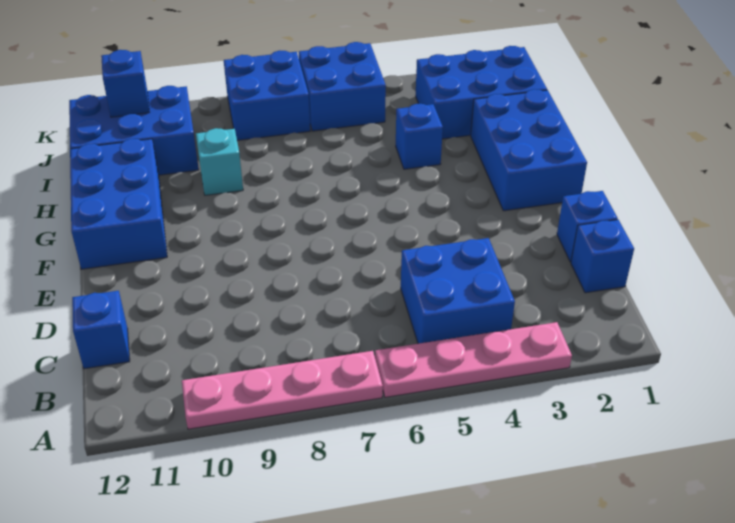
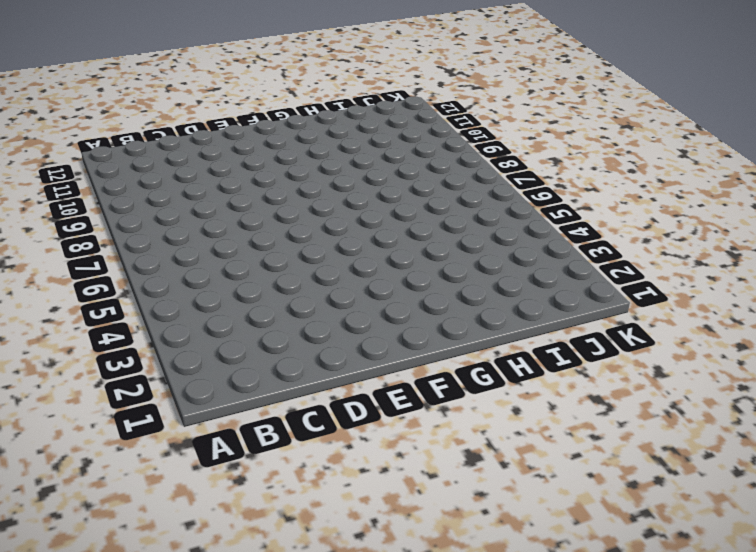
none -> pink 1x4 plate [375,322,572,397]
none -> pink 1x4 plate [182,351,383,429]
none -> blue 2x2 brick [401,238,515,344]

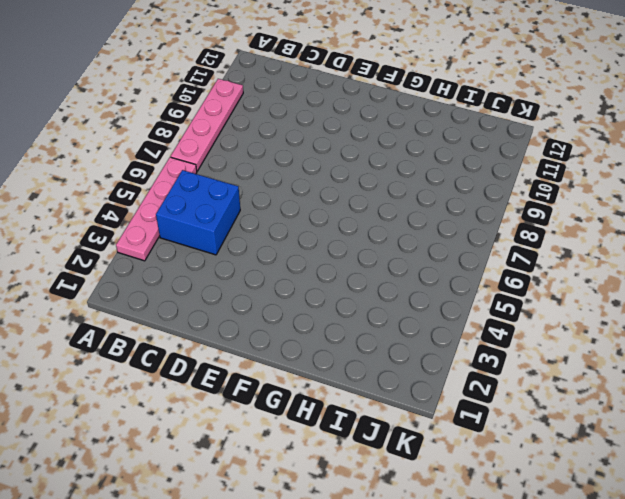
none -> blue 1x1 brick [571,220,634,293]
none -> blue 1x1 brick [72,291,130,369]
none -> blue 1x1 brick [557,191,618,262]

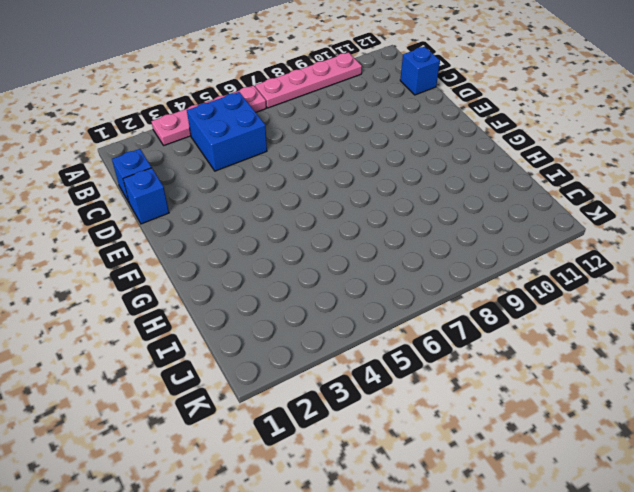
none -> blue 2x3 brick [471,89,587,211]
none -> blue 2x3 brick [70,139,167,269]
none -> blue 1x1 brick [396,104,443,169]

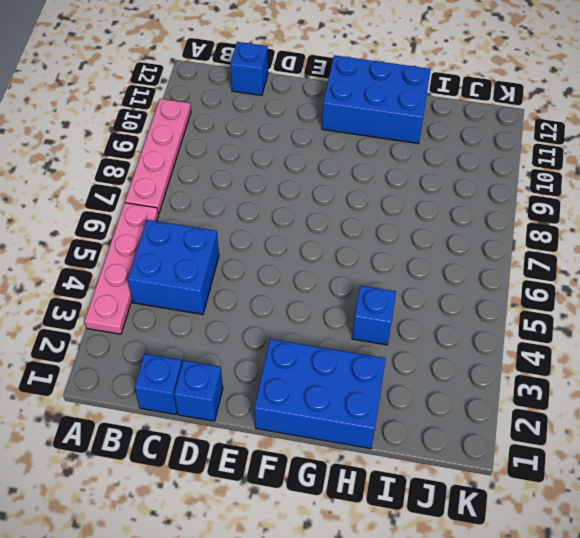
none -> cyan 1x1 brick [196,128,243,195]
none -> blue 2x3 brick [416,46,547,139]
none -> blue 2x3 brick [69,86,199,175]

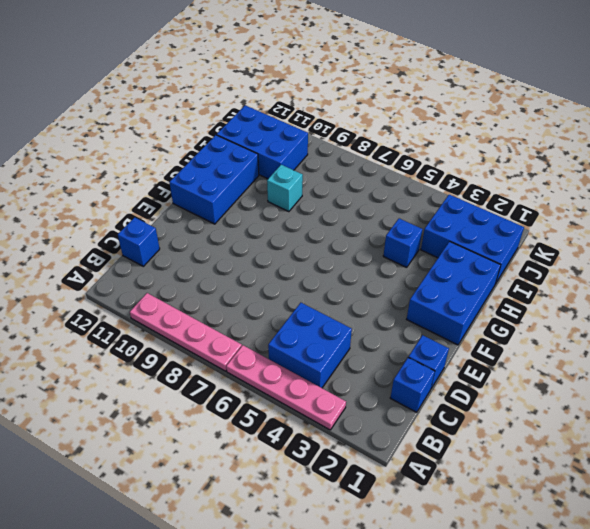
none -> blue 2x2 brick [299,42,386,131]
none -> blue 2x2 brick [224,50,310,140]
none -> blue 1x1 brick [101,50,149,117]

